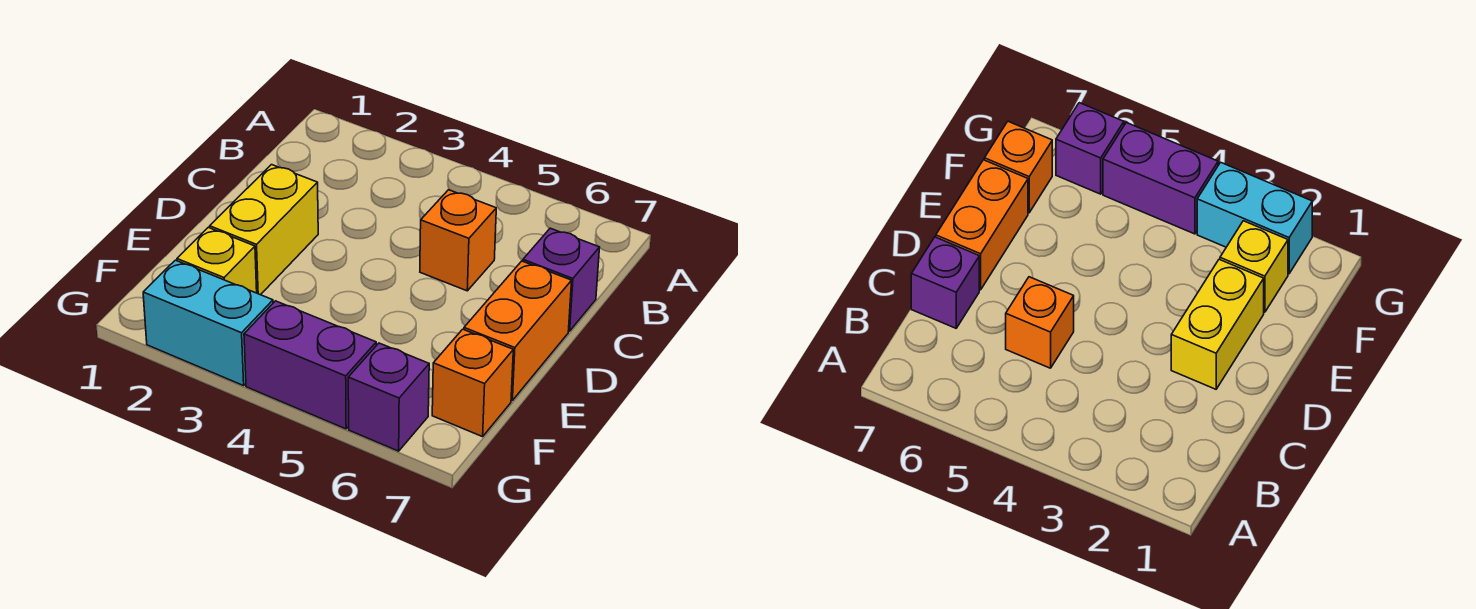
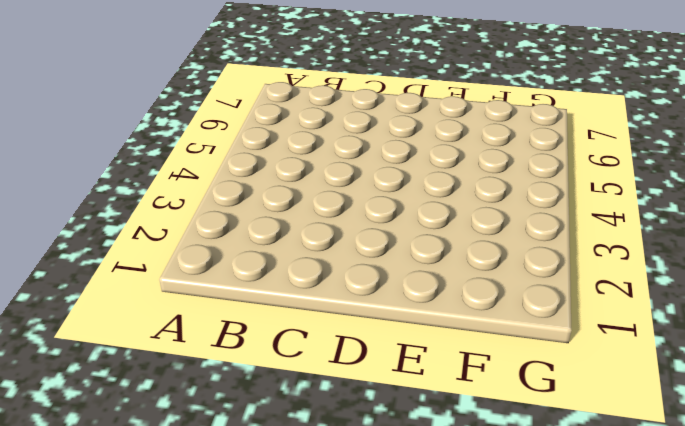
none -> orange 1x1 brick [420,190,496,291]
none -> purple 1x1 brick [523,228,600,331]

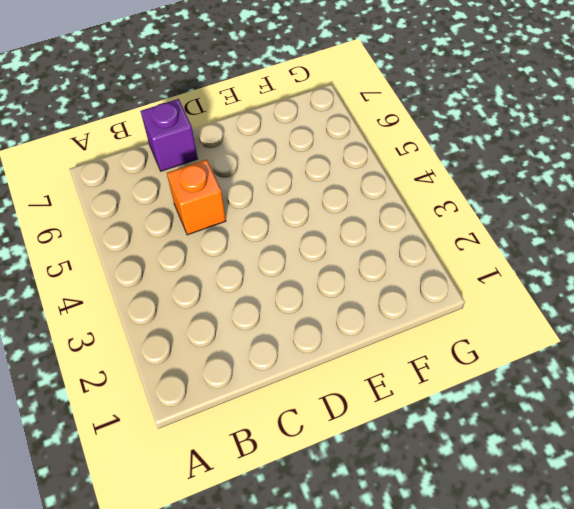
none -> yellow 1x2 brick [210,165,318,295]
none -> orange 1x2 brick [464,261,572,400]

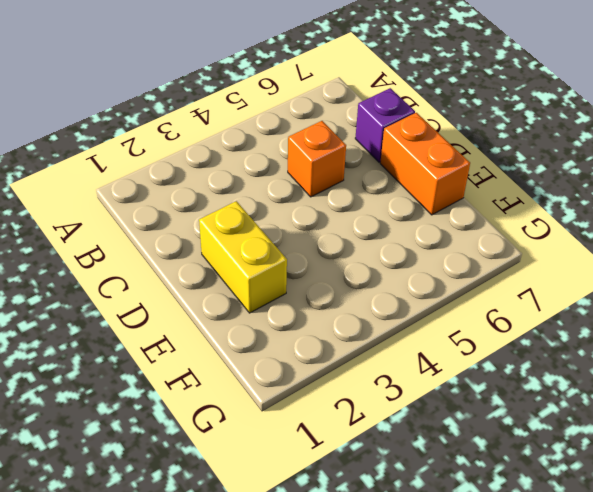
none -> yellow 1x1 brick [177,227,257,293]
none -> orange 1x1 brick [432,329,513,437]

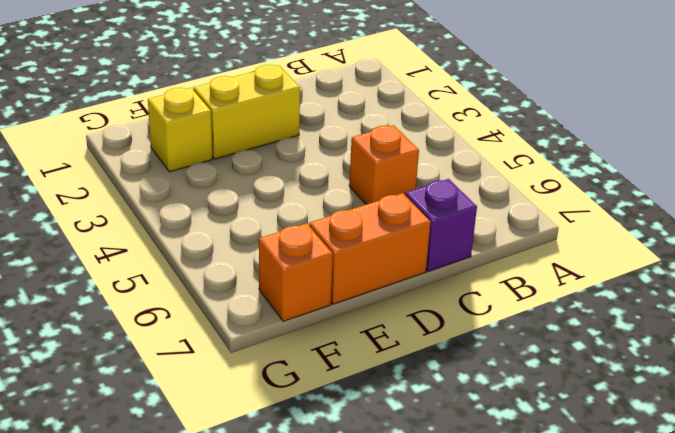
none -> cyan 1x2 brick [143,260,273,386]
none -> purple 1x2 brick [244,301,376,429]

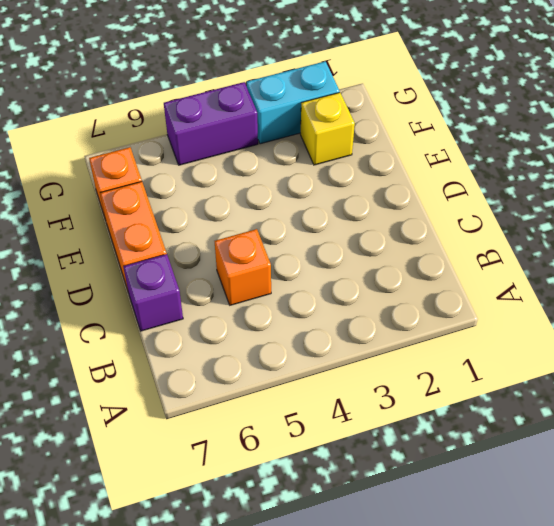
none -> yellow 1x2 brick [210,165,318,295]
none -> purple 1x1 brick [348,343,429,451]

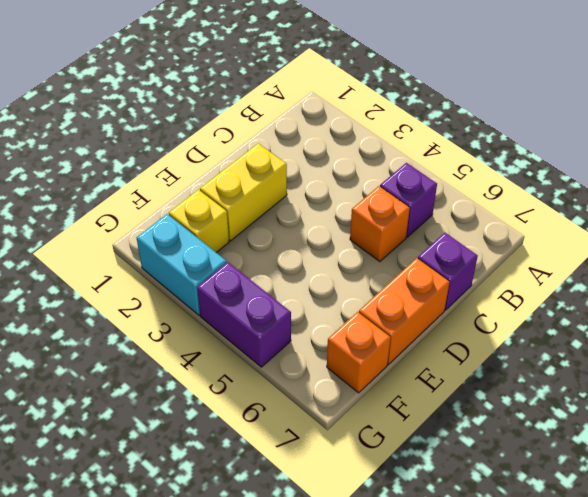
purple 1x1 brick [380,163,437,237] -> purple 1x1 brick moved to [348,343,429,451]

